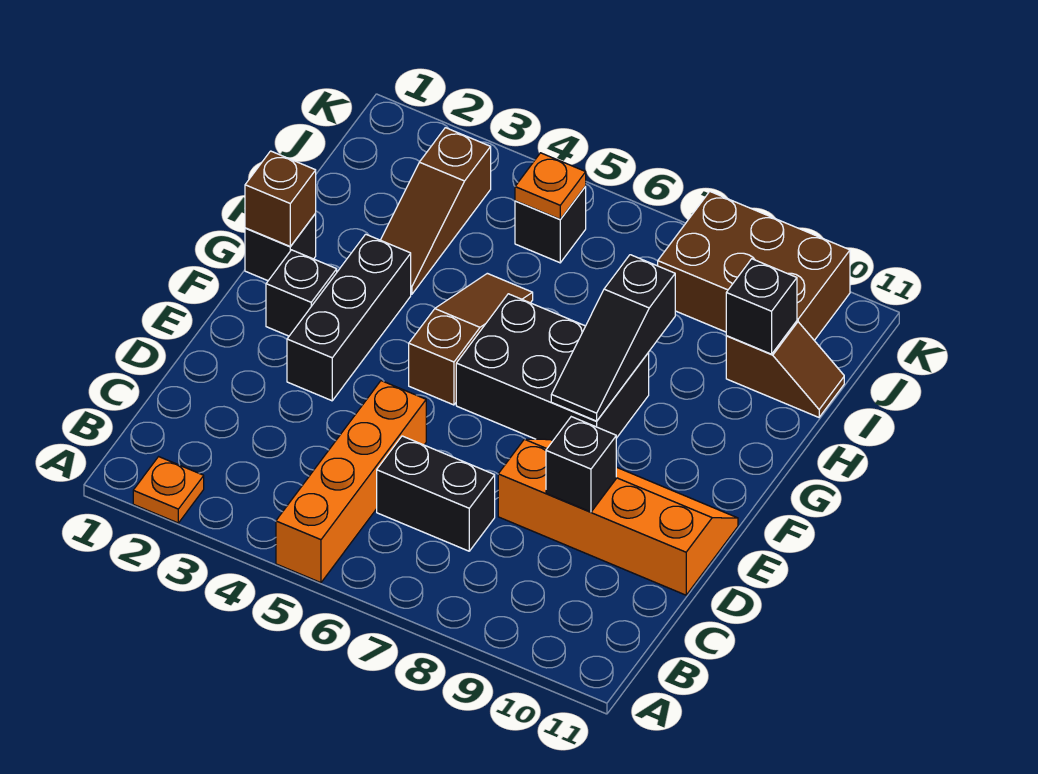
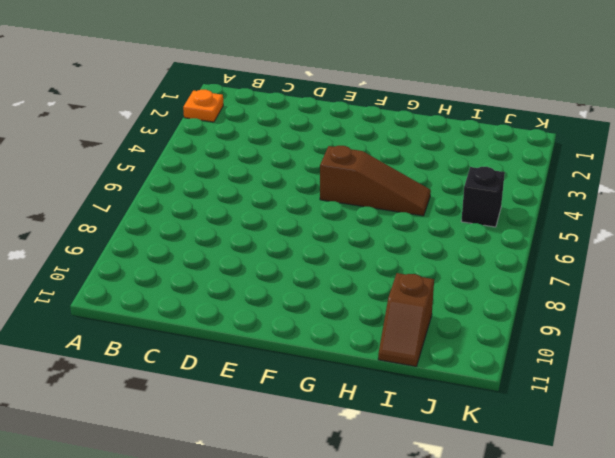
none -> orange 1x4 brick [276,381,426,583]
none -> black 1x2 brick [377,436,495,551]
none -> orange 2x4 slope [498,439,738,595]

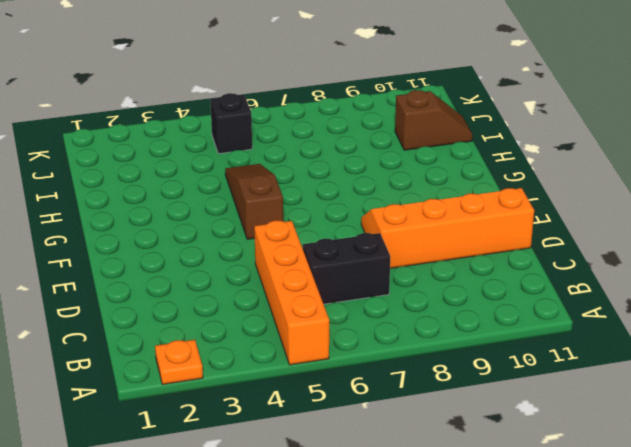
none -> black 1x3 brick [287,234,411,401]
none -> black 1x1 brick [266,250,337,336]
none -> black 2x3 brick [456,294,649,441]

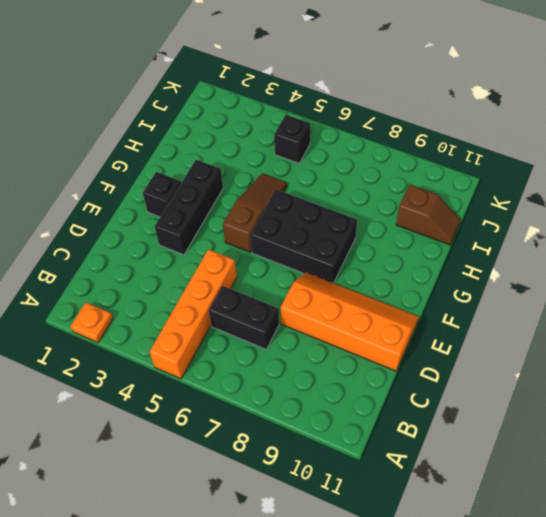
none -> black 1x1 brick [245,214,316,281]
none -> brown 1x3 slope [381,128,491,294]
none -> brown 2x3 brick [658,192,850,341]

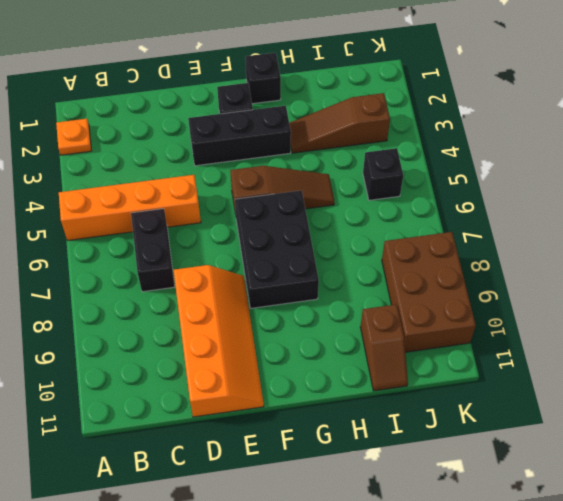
none -> black 1x1 brick [546,417,616,512]
none -> black 1x3 slope [551,255,675,421]
none -> brown 1x1 brick [245,151,316,246]

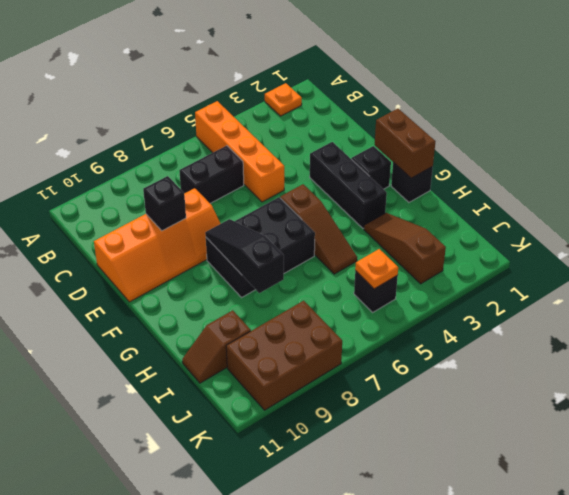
brown 1x2 brick [375,109,436,178] -> brown 1x1 brick [245,151,316,246]
none -> black 1x1 brick [726,259,797,354]

